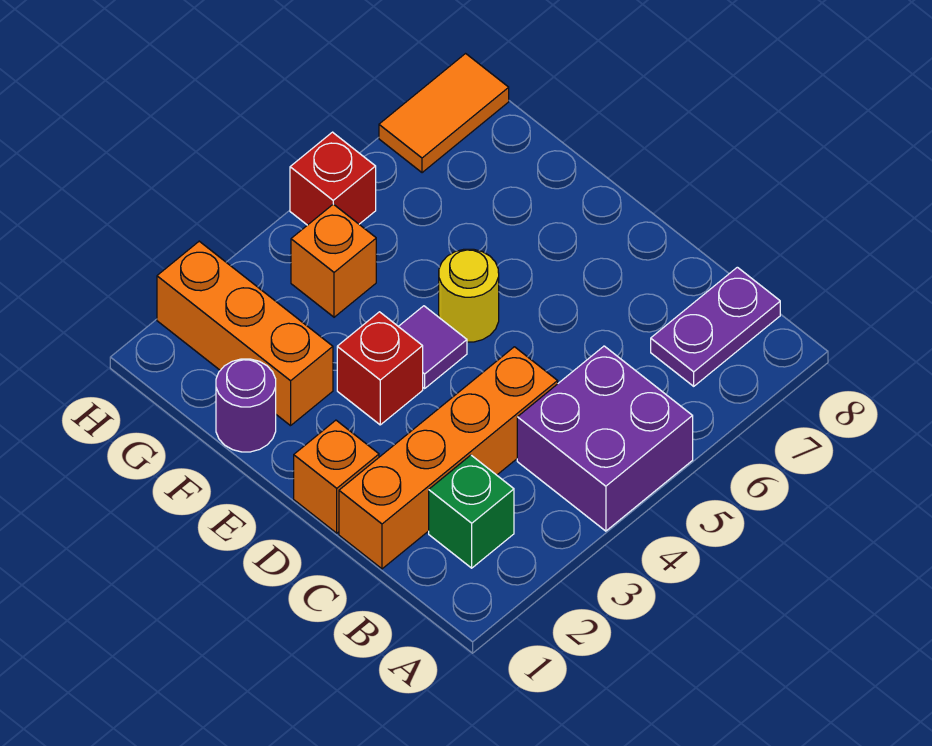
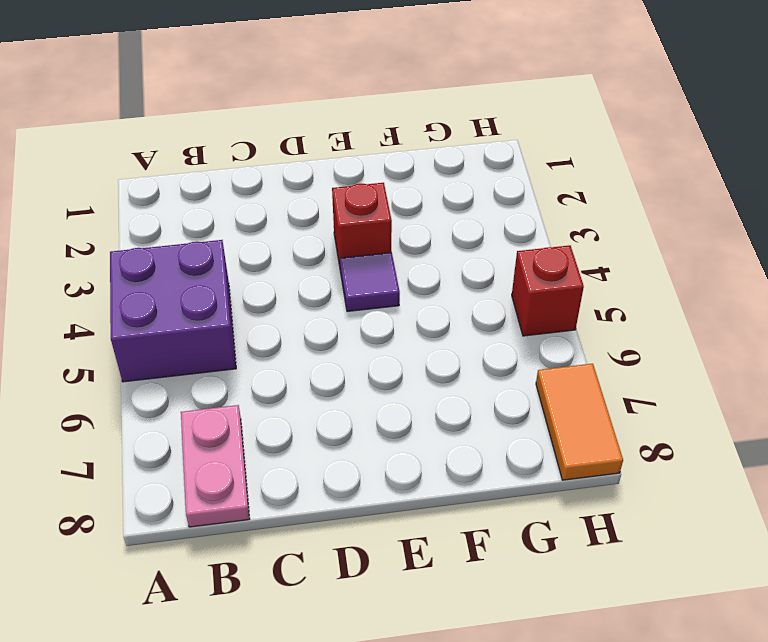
pink 1x2 plate [181,405,250,527] -> purple 1x2 plate [651,267,780,386]
none -> green 1x1 brick [429,455,514,568]
none -> orange 1x4 brick [339,347,558,569]
none -> orange 1x1 brick [294,420,379,533]

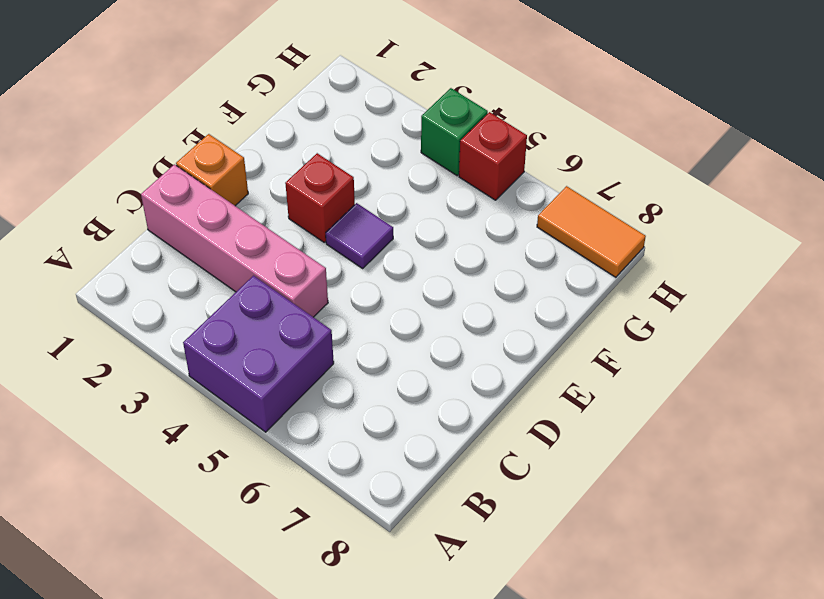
pink 1x4 brick [141,164,328,317] -> orange 1x4 brick [339,347,558,569]
green 1x1 brick [421,88,488,176] -> green 1x1 brick moved to [429,455,514,568]
none -> purple 1x2 plate [651,267,780,386]
none -> yellow 1x1 round brick [439,249,499,342]
none -> purple 1x1 round brick [216,359,276,452]

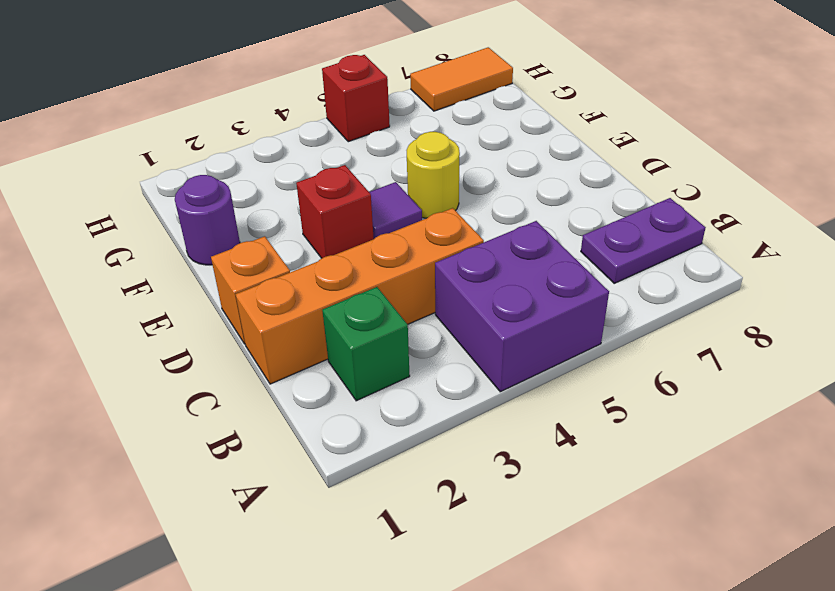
none -> orange 1x3 brick [157,241,333,426]
none -> orange 1x1 brick [291,204,376,317]

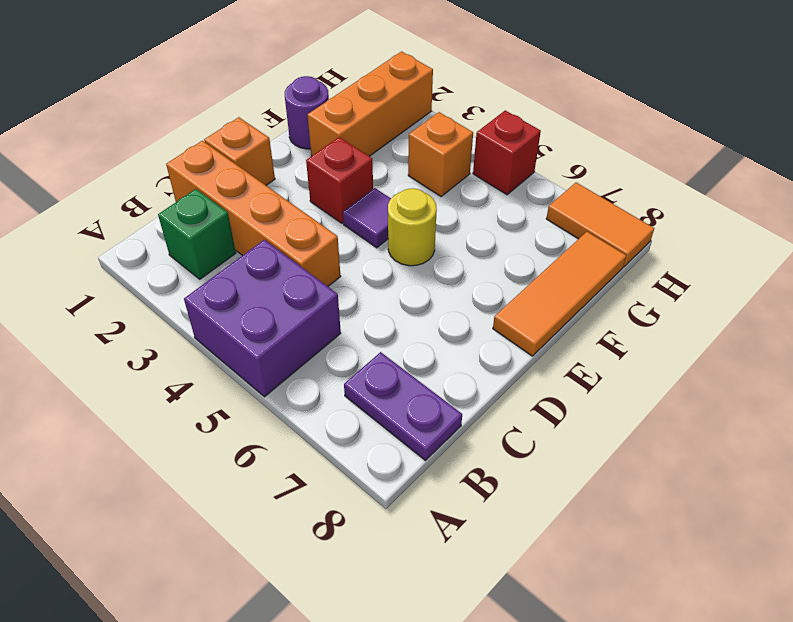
orange 1x3 tile [493,232,626,356] -> none

